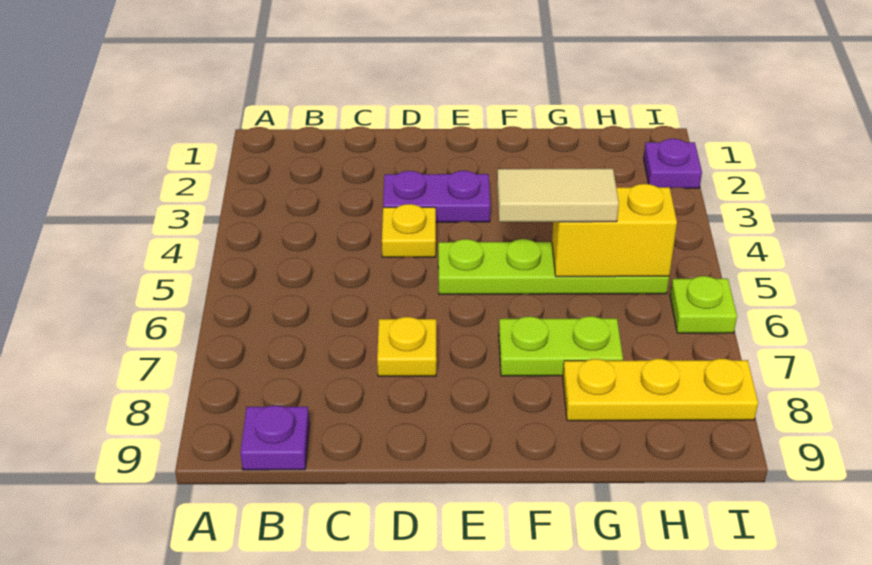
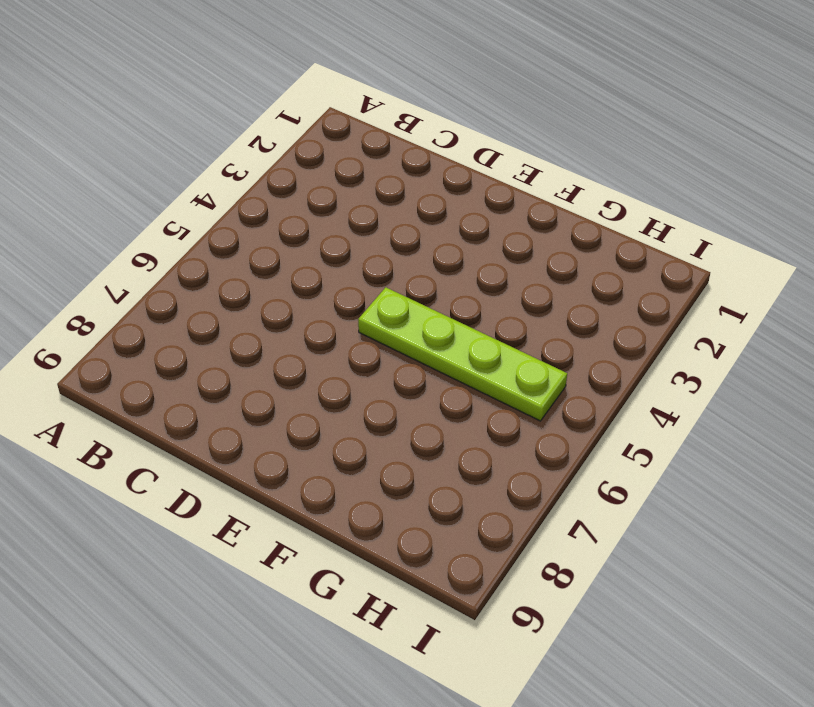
none -> purple 1x1 plate [240,406,309,470]
none -> purple 1x2 plate [383,171,490,222]

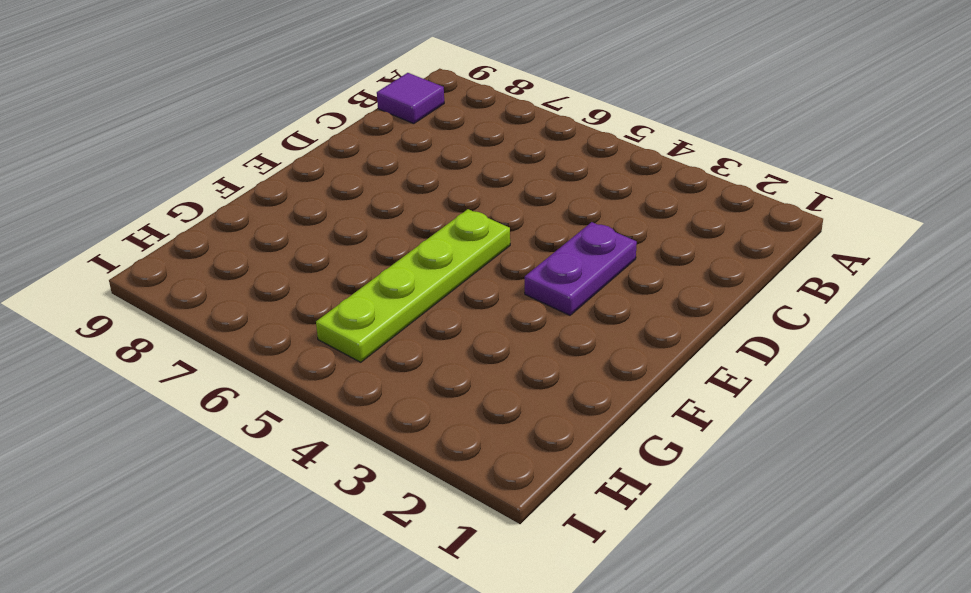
purple 1x1 tile [377,73,444,124] -> purple 1x1 plate [240,406,309,470]
none -> yellow 1x1 plate [382,204,436,257]
none -> yellow 1x1 plate [377,317,437,376]

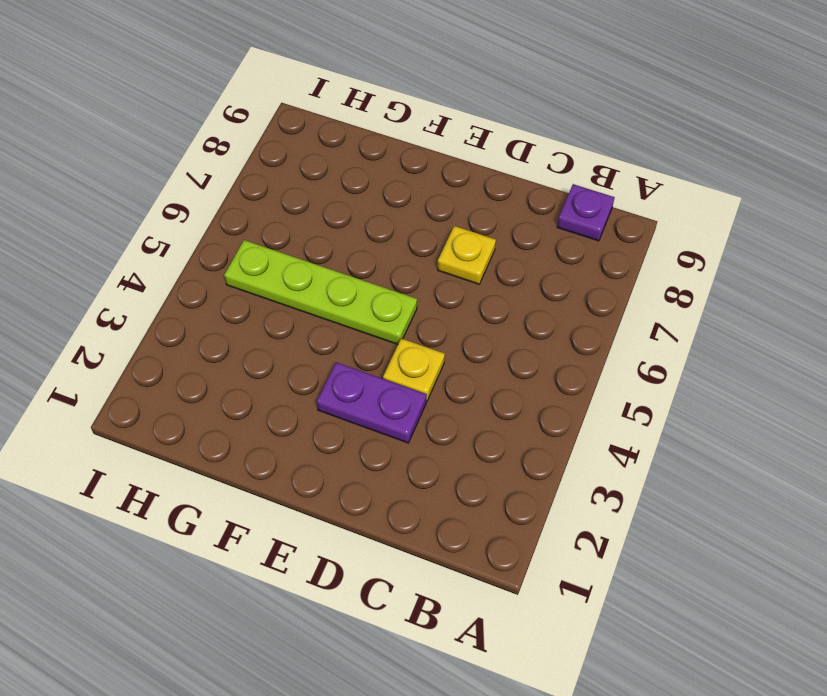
none -> lime 1x2 plate [499,316,623,376]
none -> yellow 1x3 plate [563,359,758,421]

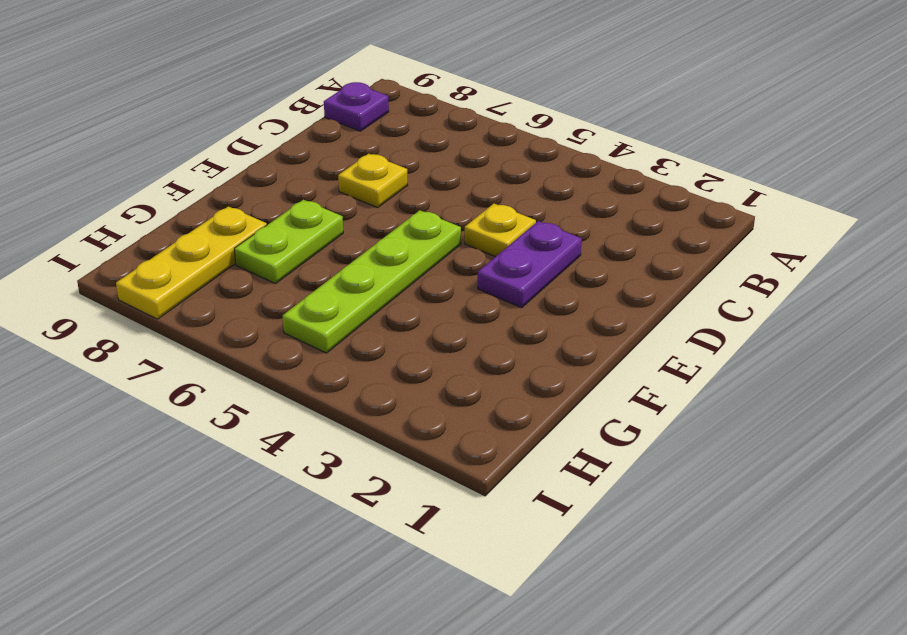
none -> purple 1x1 plate [644,139,702,188]
none -> lime 1x1 plate [670,276,737,333]

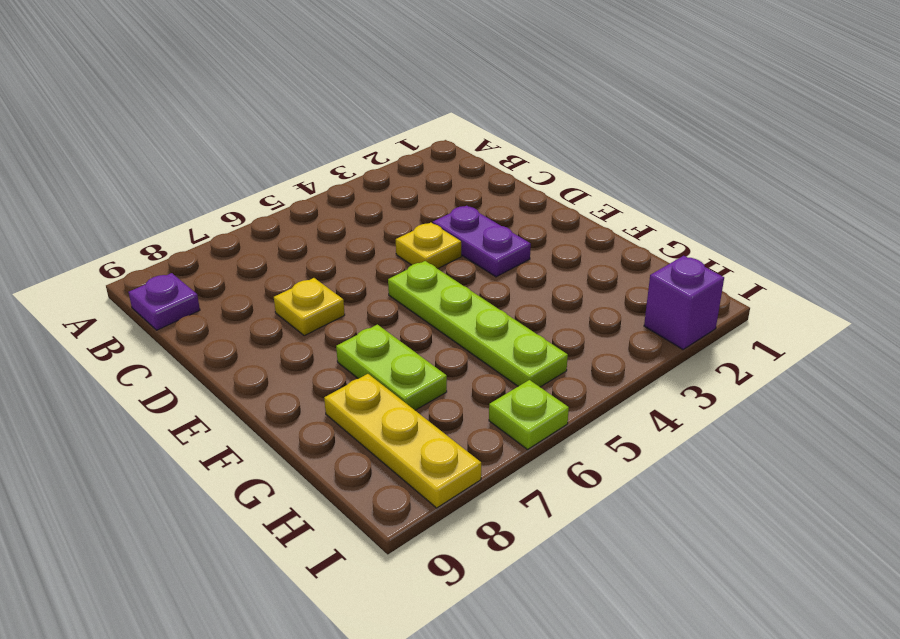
purple 1x1 brick [644,256,724,349] -> purple 1x1 plate [644,139,702,188]
none -> yellow 1x2 brick [552,184,677,277]
none -> tan 1x2 tile [497,168,619,222]

